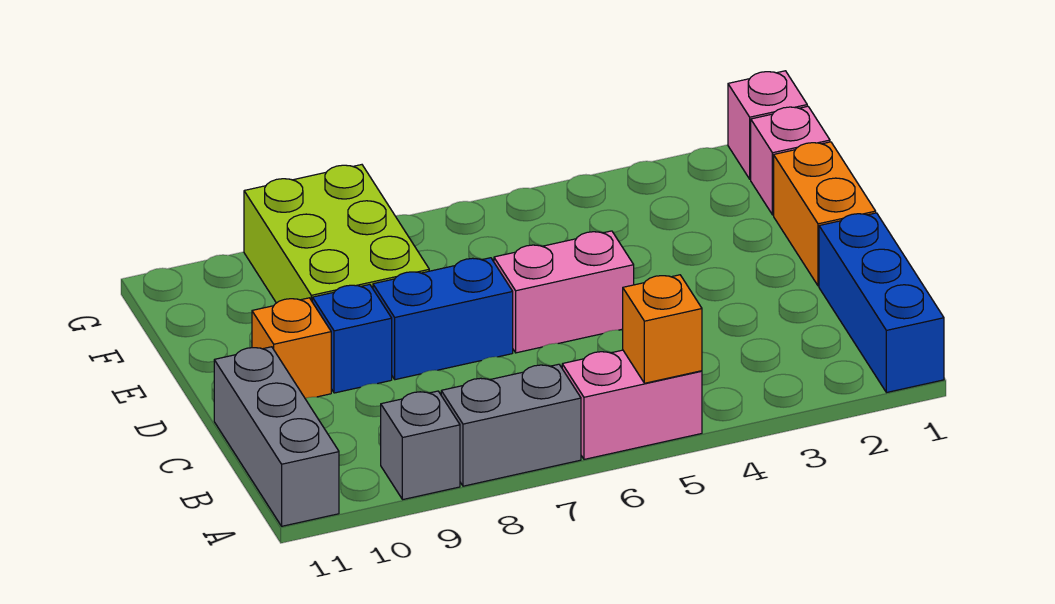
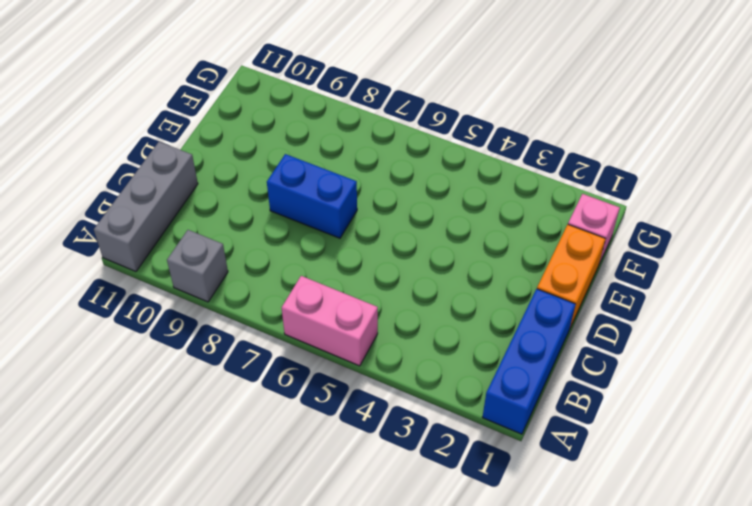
none -> grey 1x2 brick [441,364,581,486]
none -> pink 1x2 brick [494,231,634,353]
none -> blue 1x1 brick [312,285,392,393]

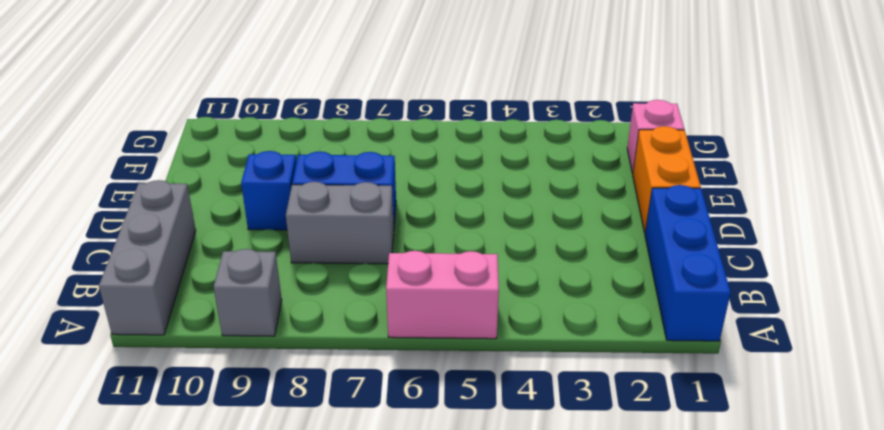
grey 1x2 brick [286,182,394,264] -> grey 1x2 brick moved to [441,364,581,486]
none -> pink 1x2 brick [494,231,634,353]
none -> orange 1x1 brick [252,298,331,398]
none -> lime 2x3 brick [244,165,429,303]

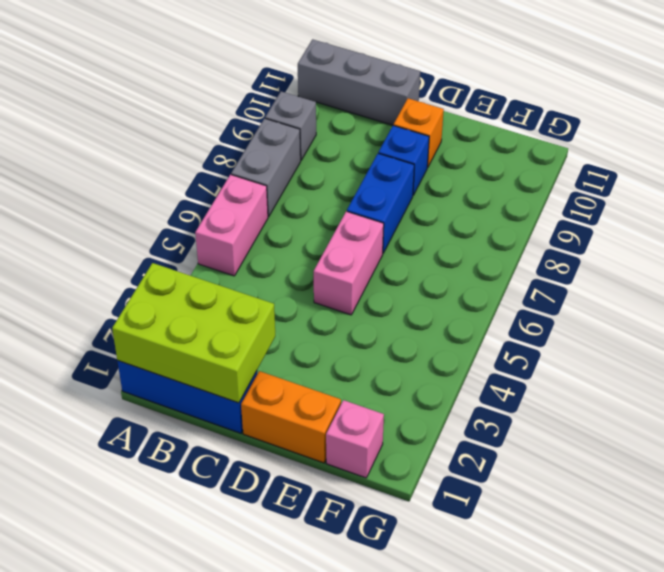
lime 2x3 brick [112,263,275,403] -> lime 2x3 brick moved to [244,165,429,303]
none -> pink 1x1 brick [728,71,807,179]
none -> orange 1x1 brick [623,275,702,383]

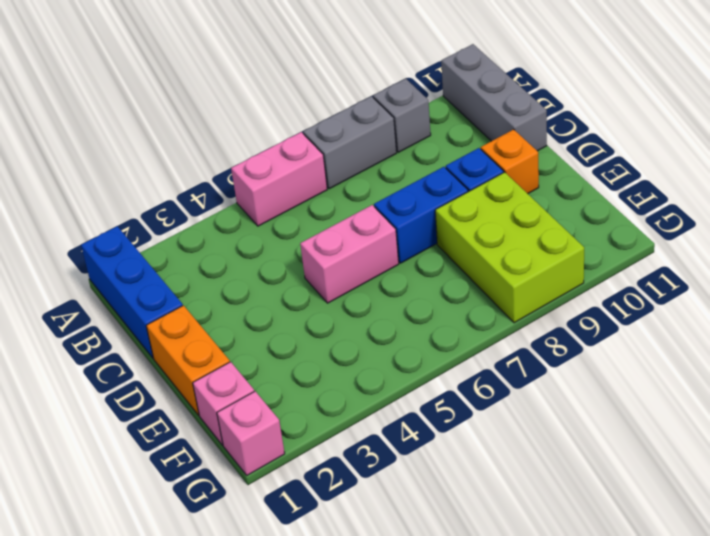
none -> orange 1x1 brick [623,275,702,383]

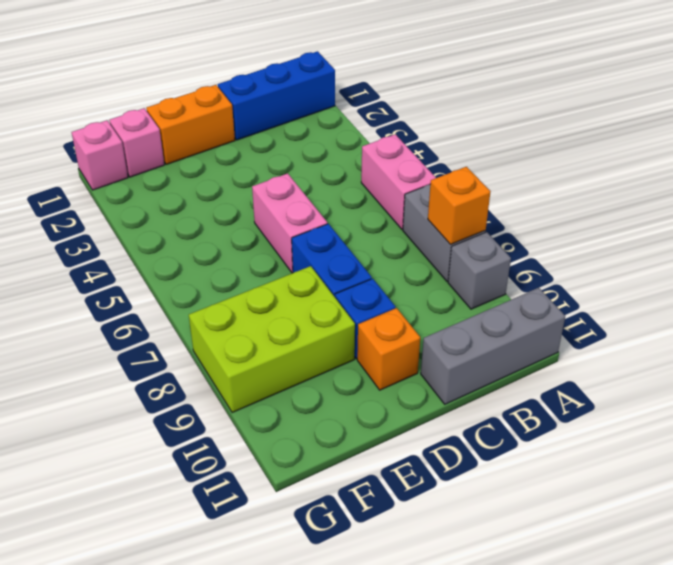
orange 1x1 brick [428,167,490,244] -> orange 1x1 brick moved to [623,275,702,383]

